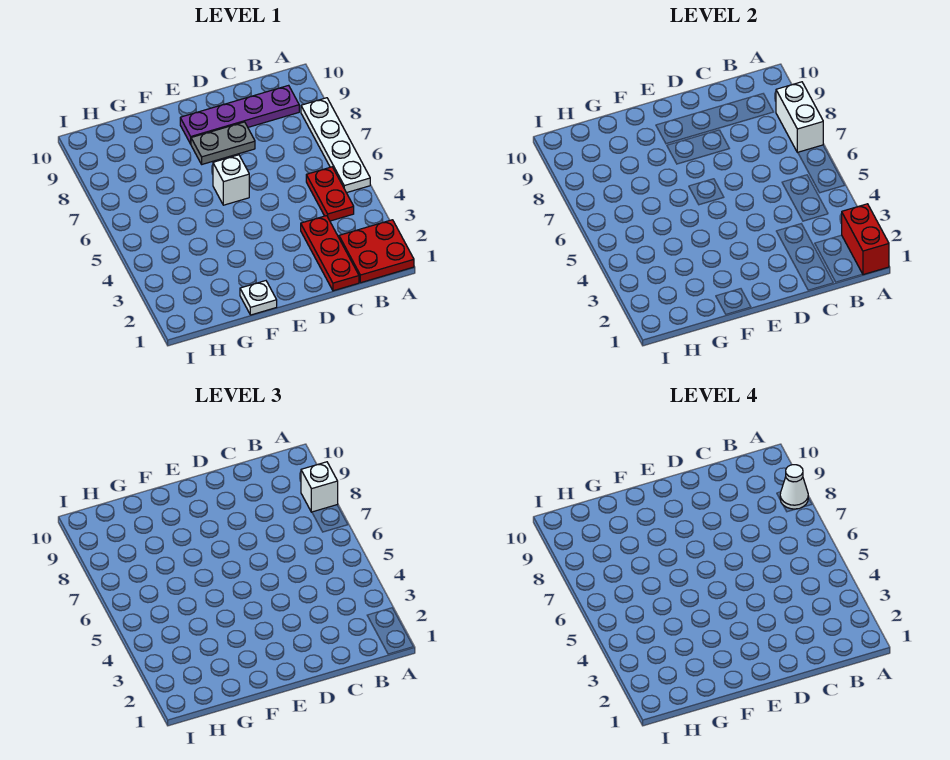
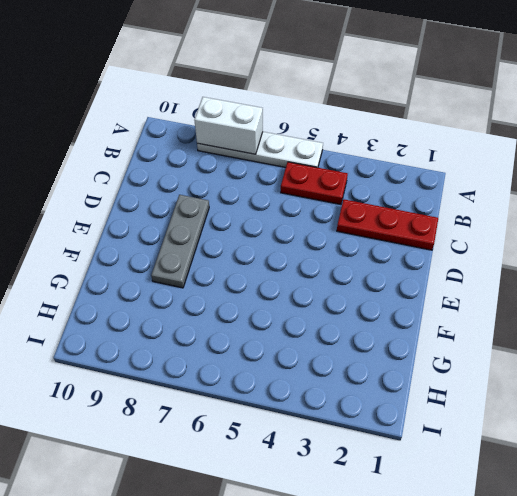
grey 1x3 plate [151,195,209,288] -> grey 1x2 plate [191,122,255,164]
none -> red 2x2 plate [339,220,414,283]
none -> purple 1x4 plate [180,85,299,144]
none -> white 1x1 brick [213,155,249,205]

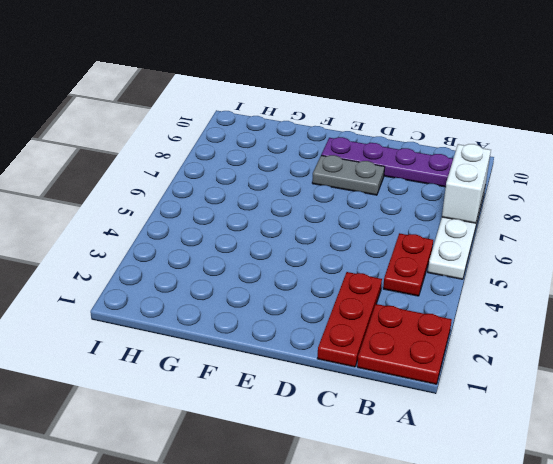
none -> white 1x1 brick [213,155,249,205]
none -> white 1x1 plate [240,281,277,315]
none -> red 1x2 brick [842,204,889,275]

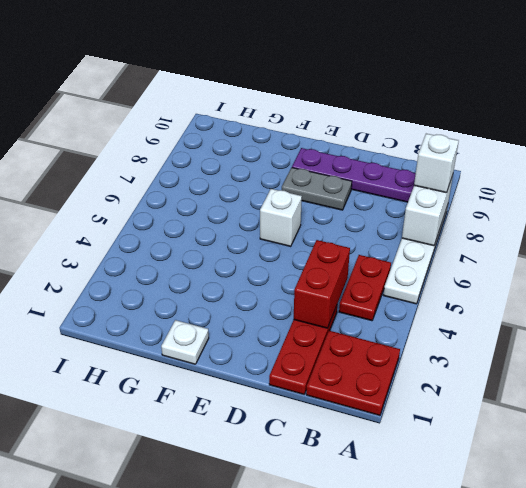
red 1x2 brick [294,240,350,328] -> red 1x2 brick moved to [842,204,889,275]
none -> white 1x1 cone [780,465,808,509]

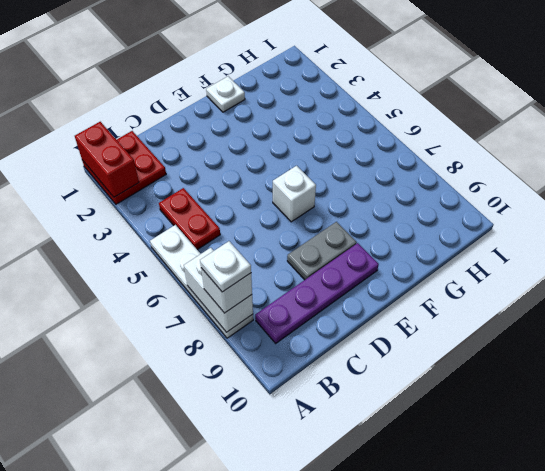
white 1x1 plate [200,241,251,292] -> white 1x1 cone [780,465,808,509]
none -> red 1x3 plate [301,216,359,291]

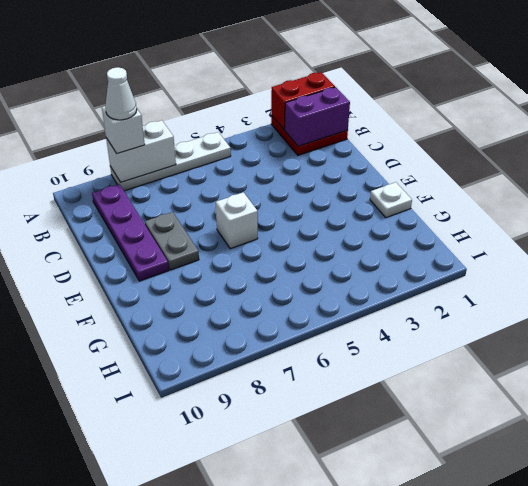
purple 1x2 brick [285,87,350,146] -> none
none -> red 1x2 plate [306,167,354,221]
none -> red 1x3 plate [301,216,359,291]

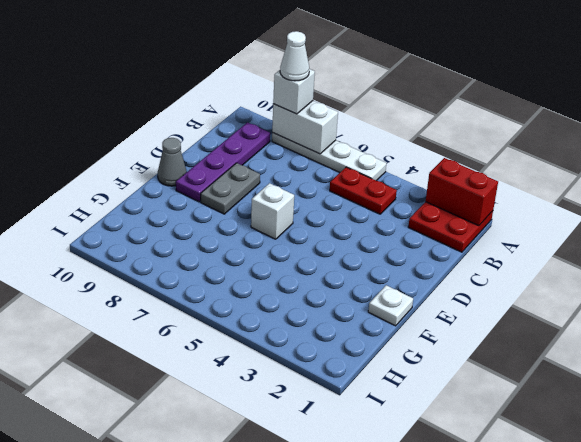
grey 1x1 cone [158,138,187,186] -> none
none -> red 1x3 plate [301,216,359,291]

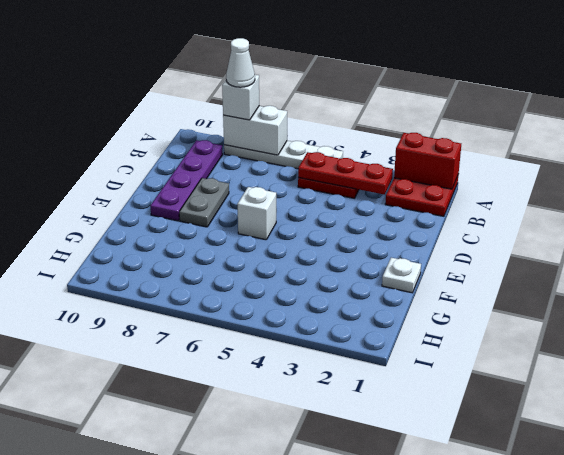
red 1x3 plate [298,152,393,194] -> red 1x3 plate moved to [301,216,359,291]

